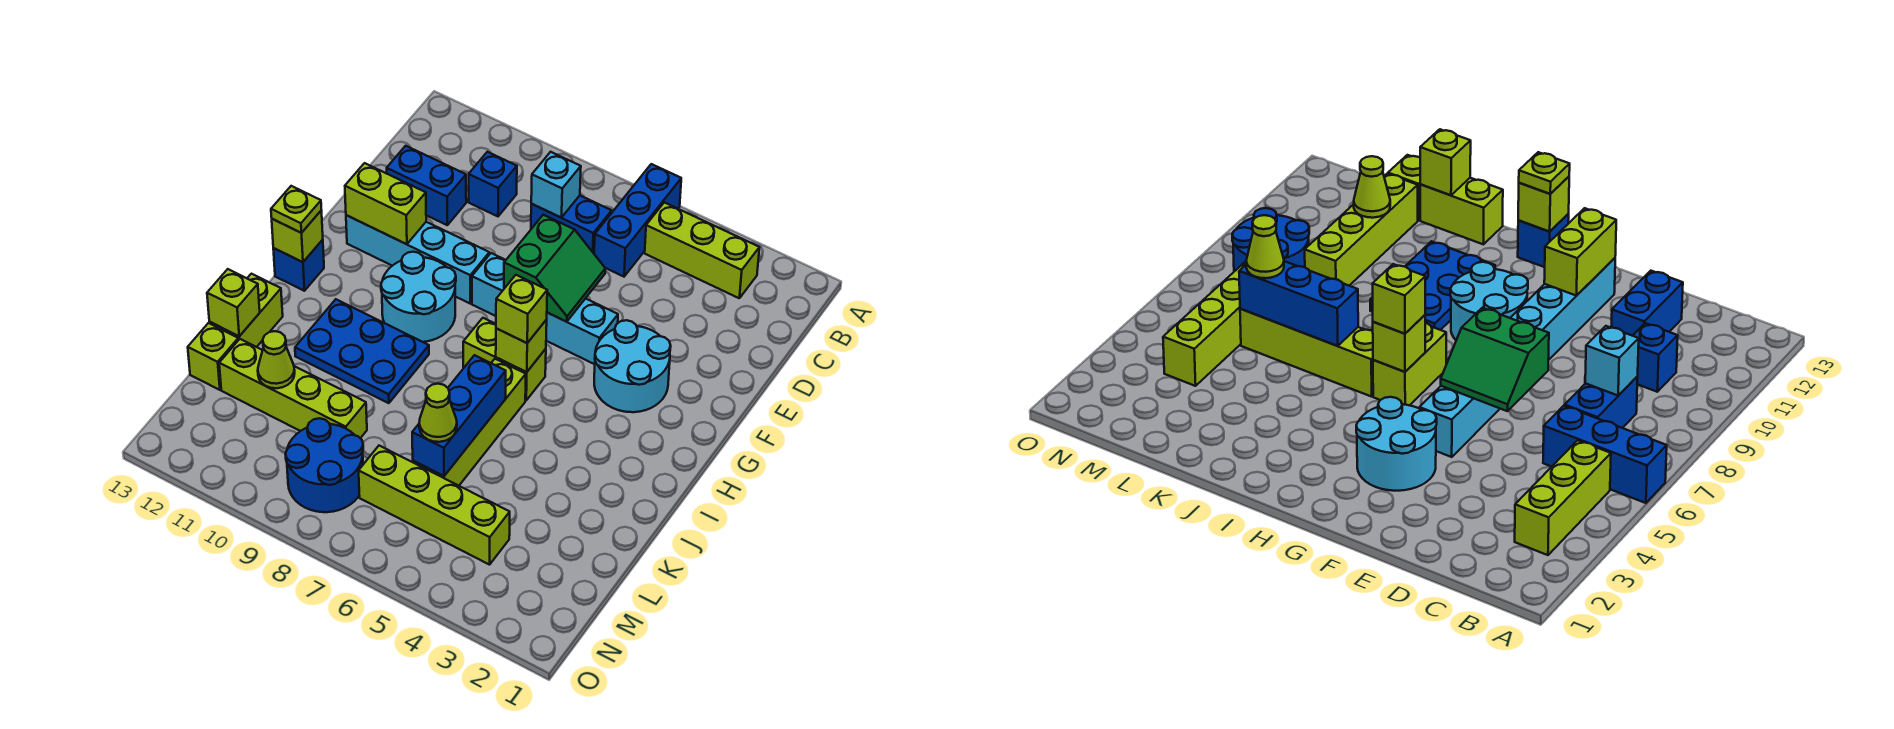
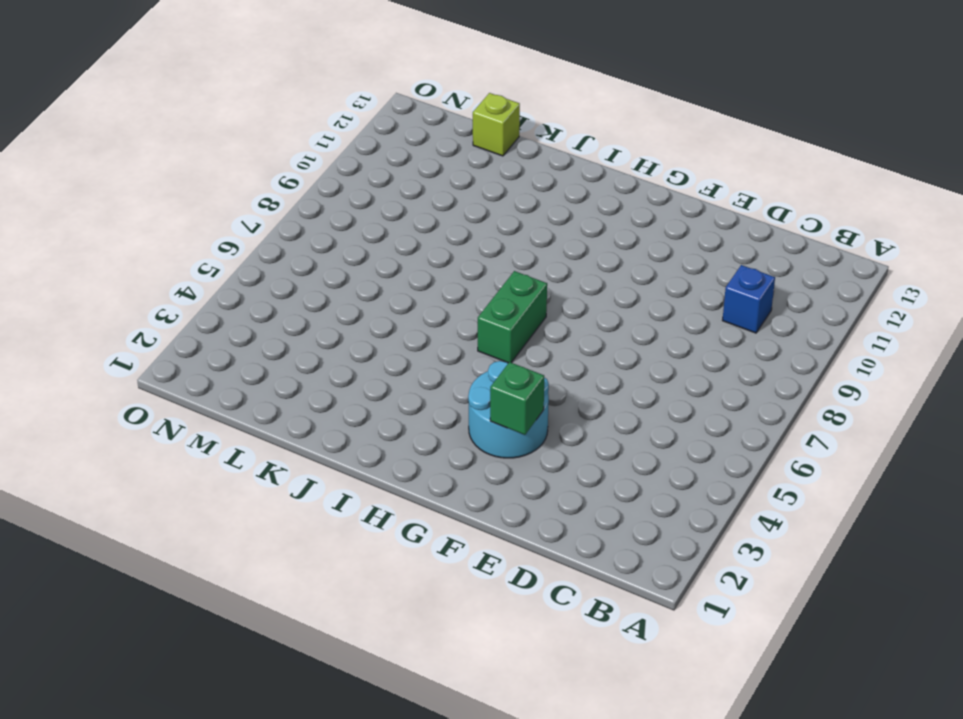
green 1x1 brick [490,362,544,435] -> none
green 1x2 brick [478,271,547,363] -> lime 1x2 brick [463,318,546,400]
none -> blue 1x3 brick [594,164,681,277]
none -> lime 1x3 brick [645,202,760,298]
none -> blue 1x2 brick [531,196,612,253]

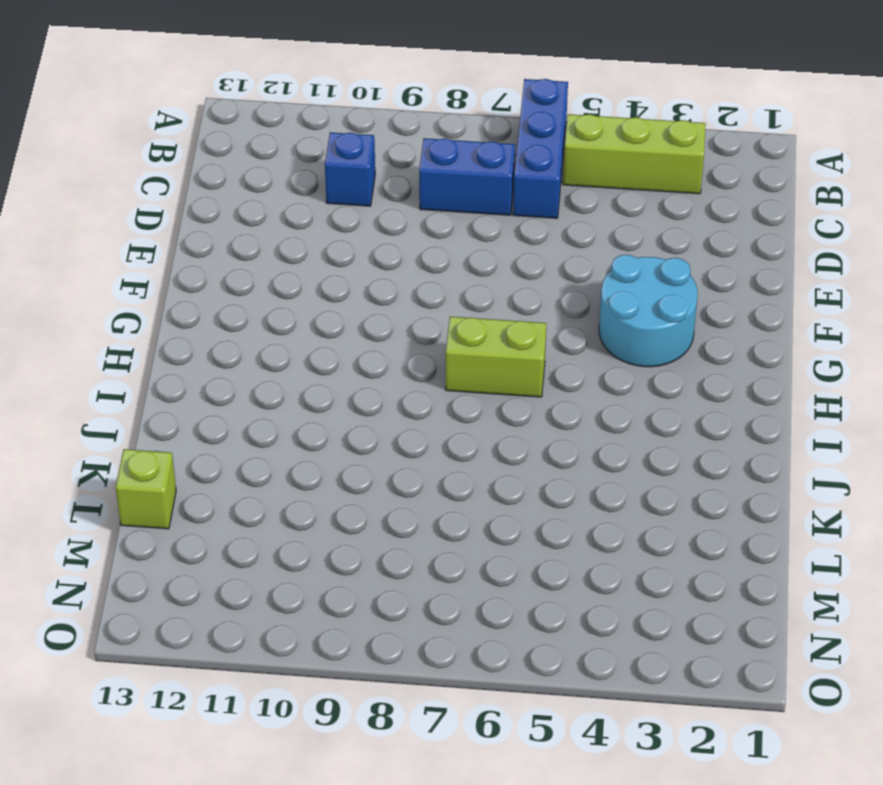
none -> blue 1x2 brick [387,146,466,225]
none -> cyan 1x4 brick [472,253,618,364]
none -> cyan 1x4 brick [346,215,489,303]

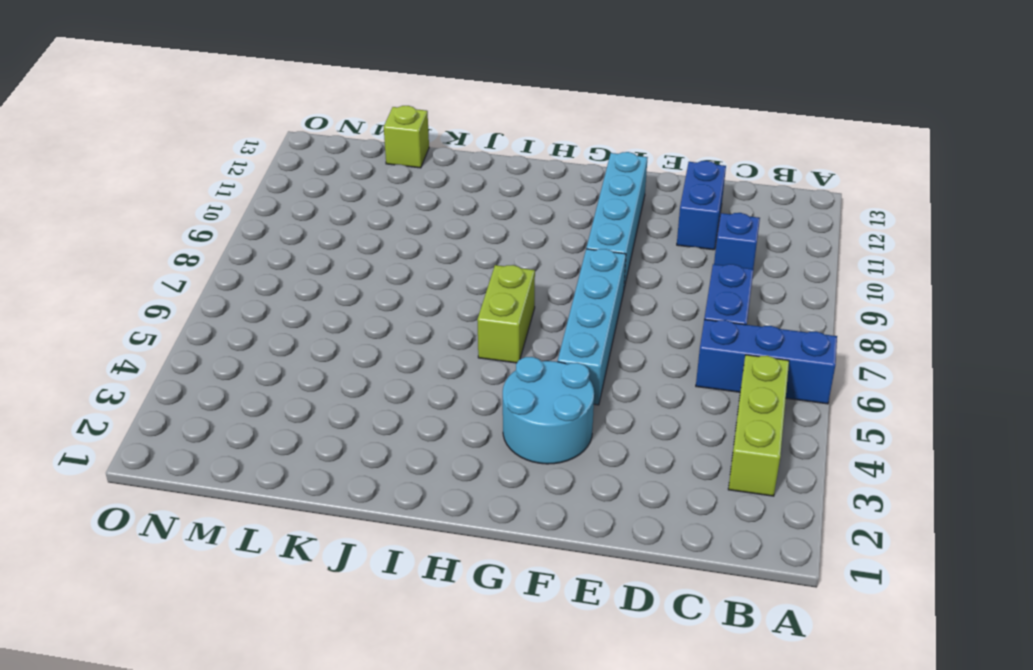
none -> cyan 2x2 round brick [381,252,456,342]
none -> blue 1x1 brick [273,240,324,291]
none -> lime 1x4 brick [413,359,526,486]

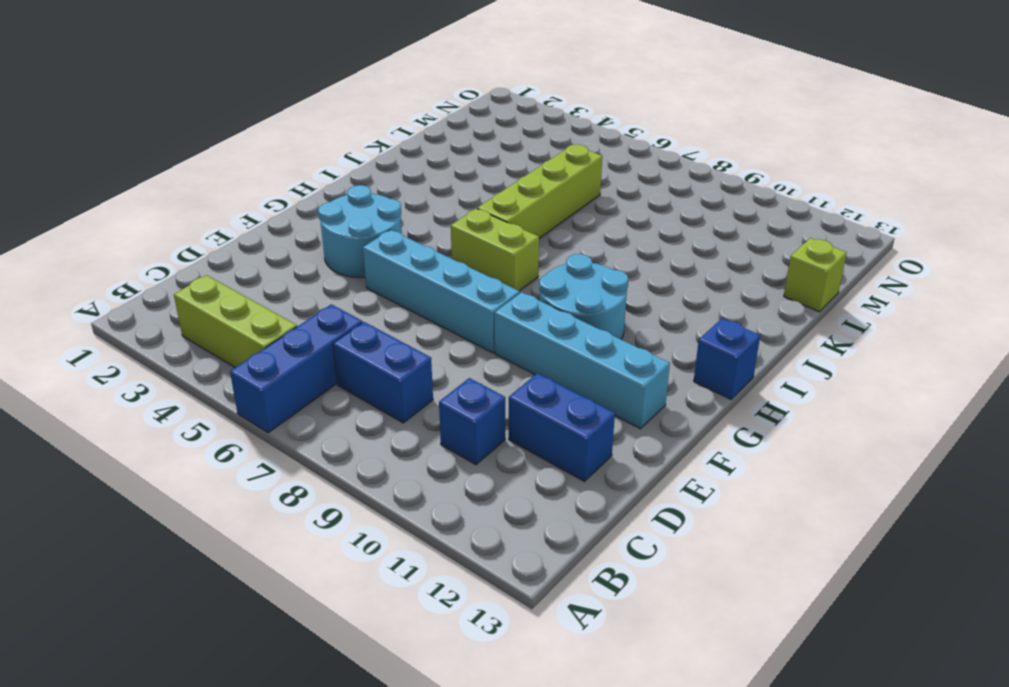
none -> blue 2x3 plate [295,299,429,403]
none -> lime 1x2 brick [209,274,283,347]
none -> lime 1x4 brick [219,339,367,438]

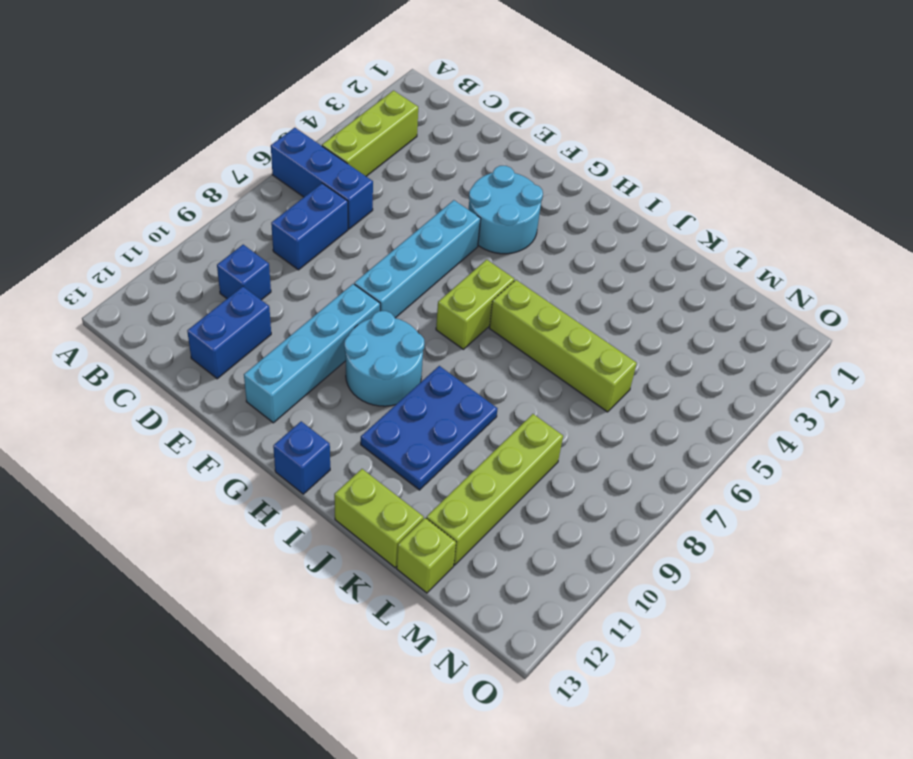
none -> lime 1x4 brick [359,446,510,565]
none -> blue 2x2 round brick [285,418,363,512]
none -> cyan 1x1 brick [531,152,581,218]

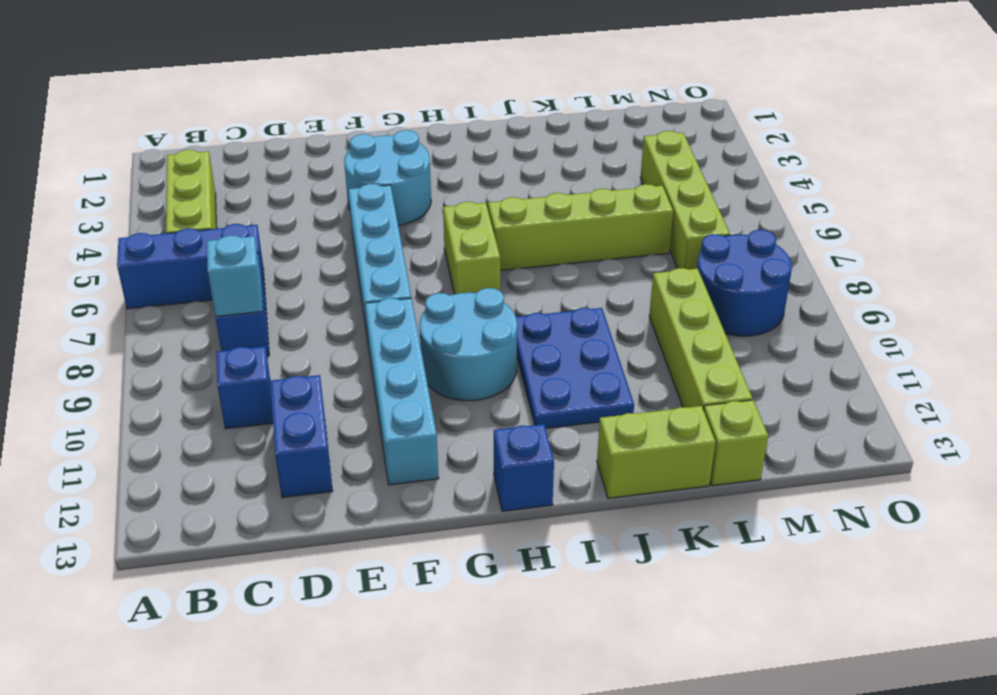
none -> green 2x2 slope [504,215,605,322]
none -> lime 1x2 brick [345,163,426,244]
none -> lime 1x1 brick [496,320,547,372]

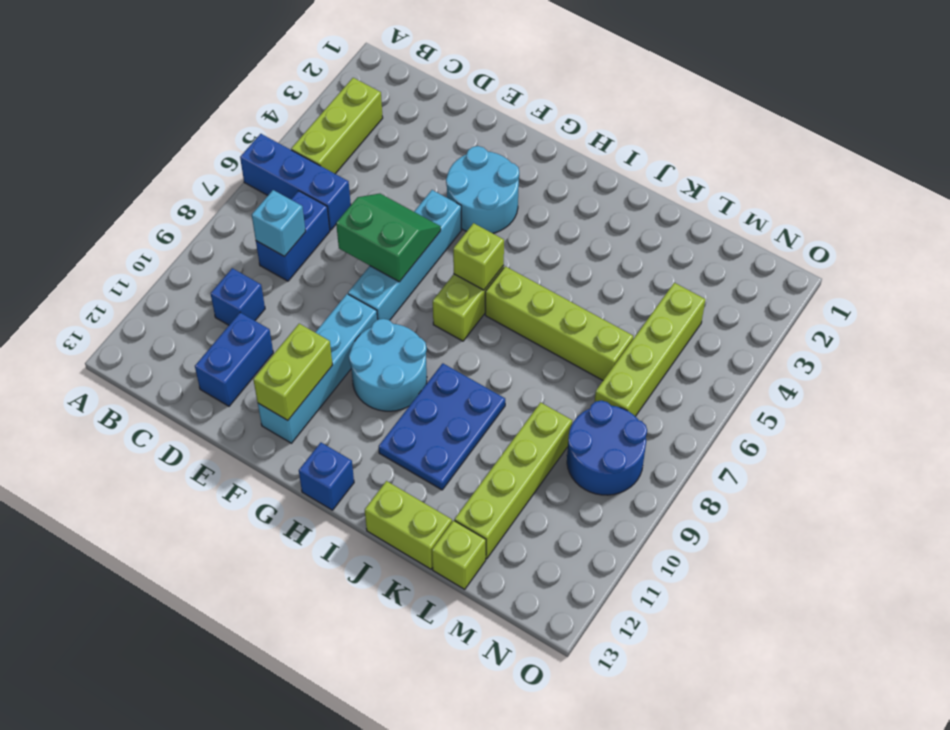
none -> lime 1x1 brick [272,210,323,262]
none -> blue 1x3 brick [412,355,506,476]
none -> lime 1x1 brick [207,269,260,336]

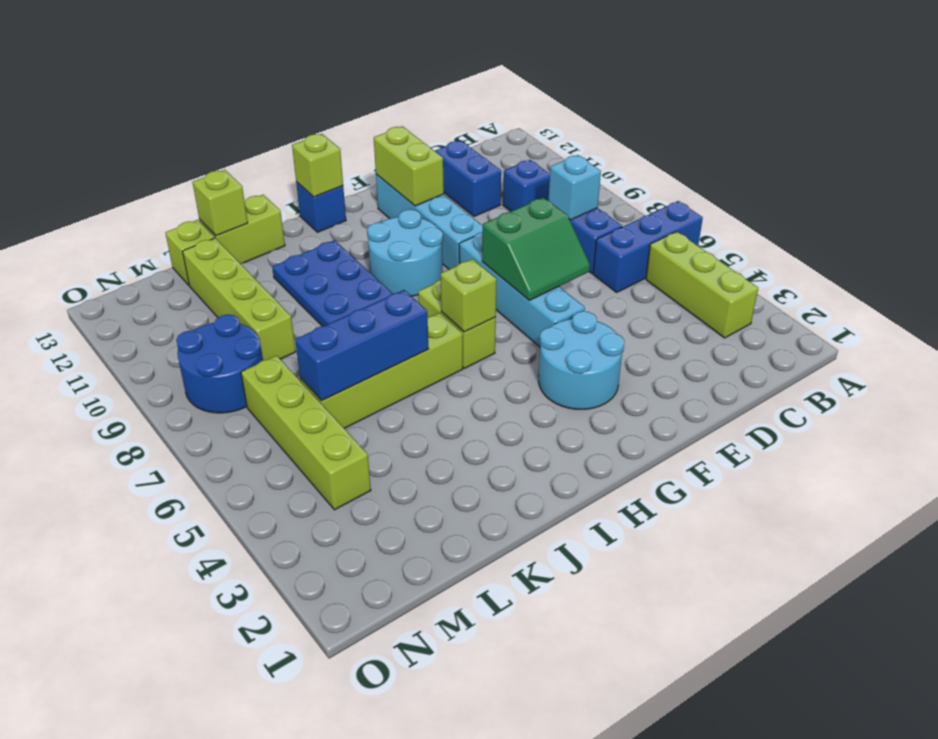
none -> lime 1x1 cone [258,331,295,388]
none -> lime 1x1 brick [496,275,547,343]
none -> lime 1x1 plate [271,186,321,233]

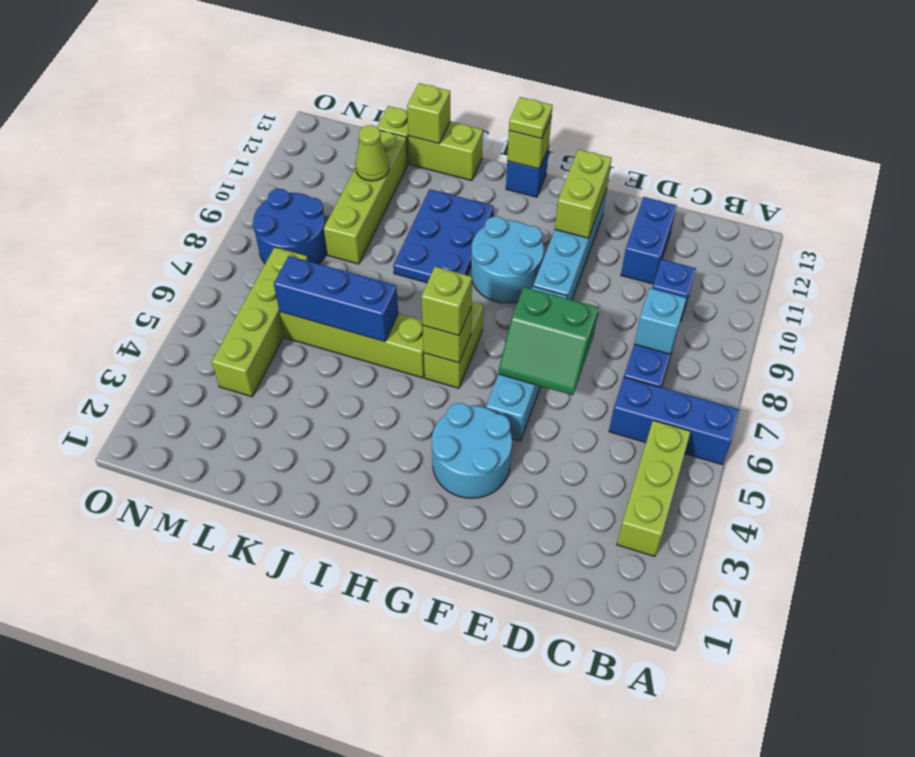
none -> lime 1x1 cone [419,384,457,442]

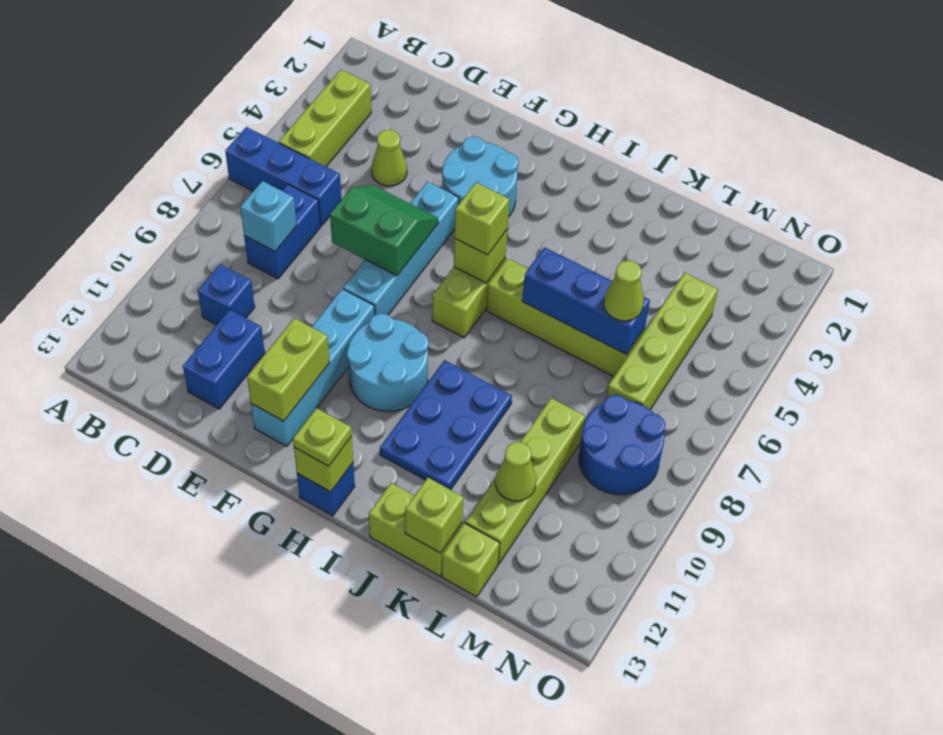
lime 1x1 cone [371,130,407,186] -> none

